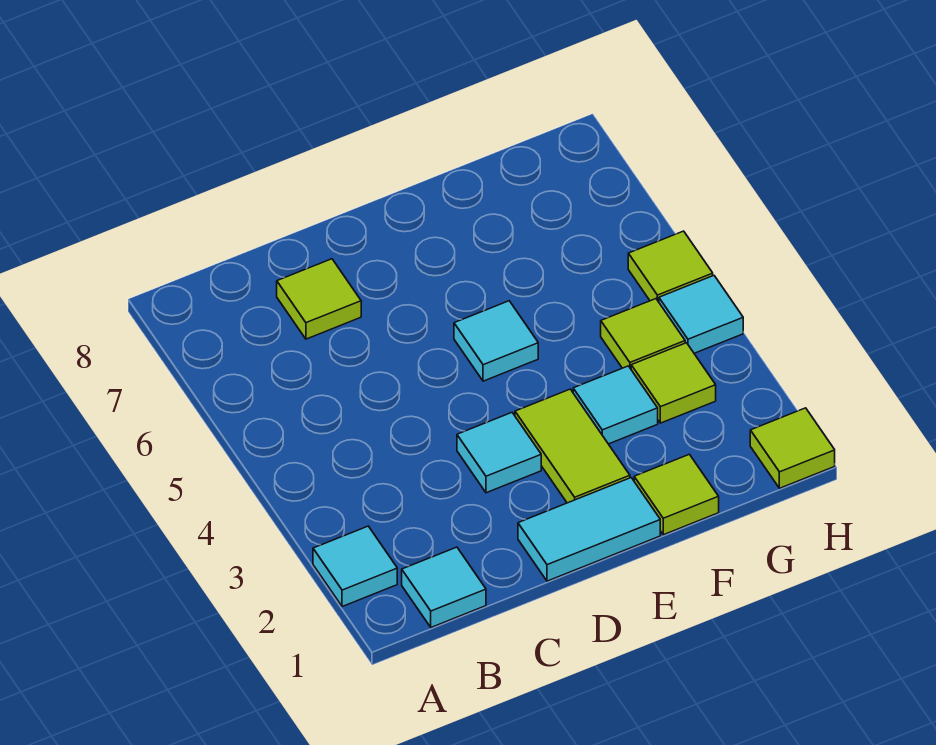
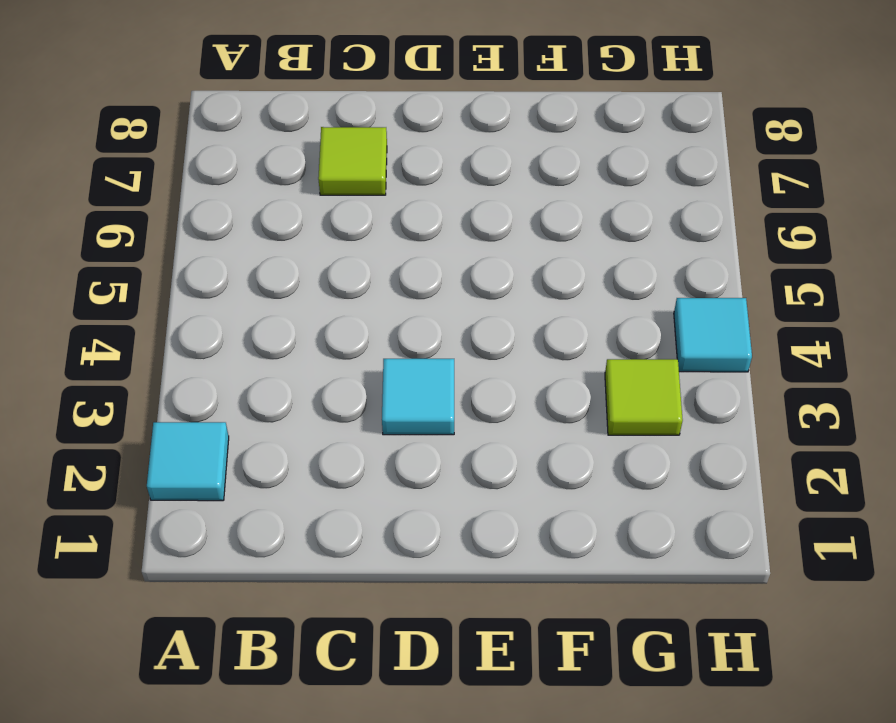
none -> cyan 1x1 tile [402,547,486,627]
none -> cyan 1x2 tile [518,478,660,581]
none -> lime 1x2 tile [515,389,630,503]

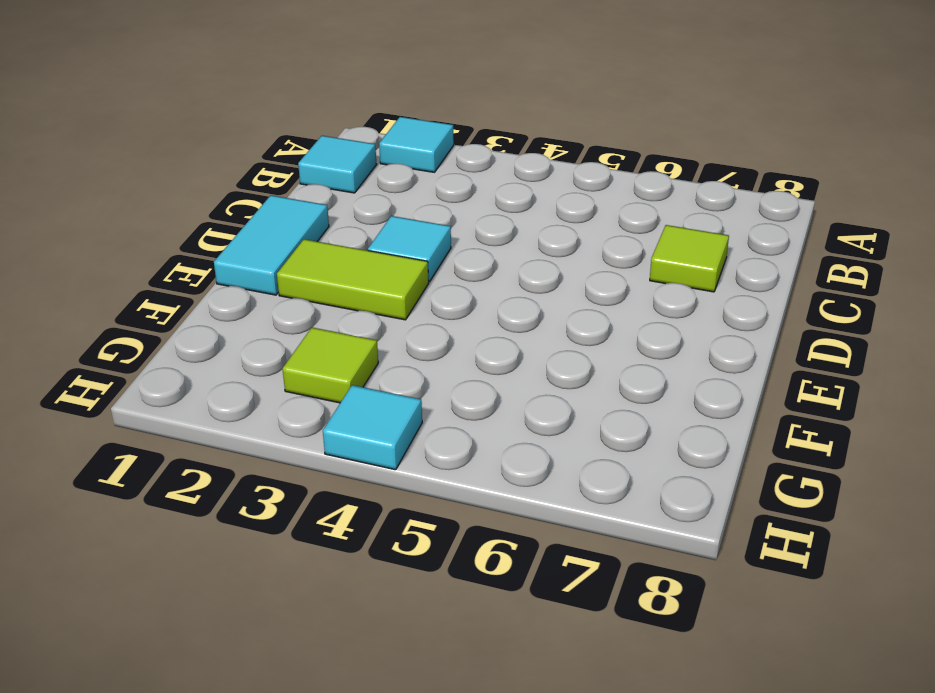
none -> cyan 1x1 tile [454,301,538,381]
none -> lime 1x1 tile [634,454,719,535]
none -> cyan 1x1 tile [573,366,658,444]

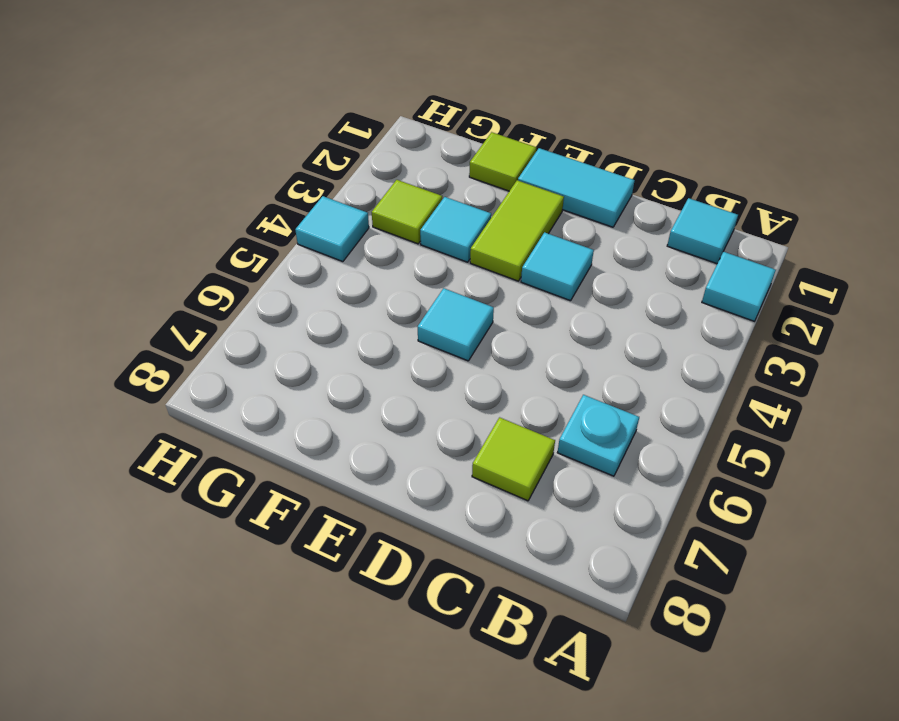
cyan 1x1 plate [557,395,639,476] -> none
none -> lime 1x1 tile [601,299,685,369]
none -> lime 1x1 tile [750,408,835,488]
none -> lime 1x1 tile [628,231,713,302]

